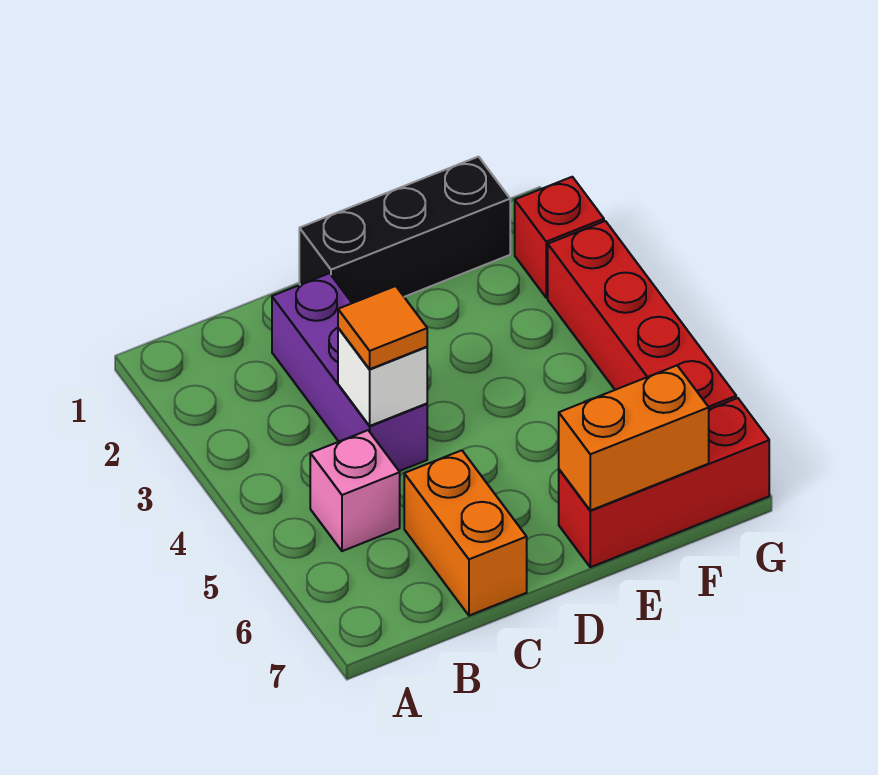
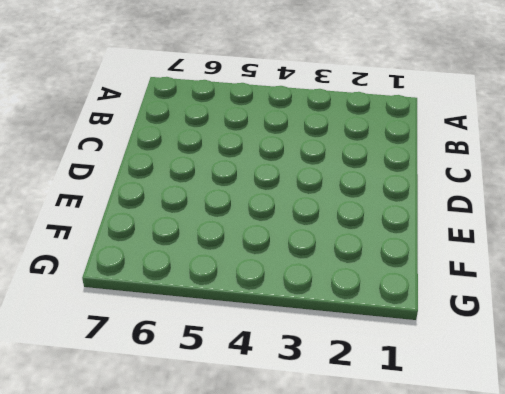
none -> pink 1x1 brick [310,430,400,551]
none -> purple 1x3 brick [272,273,427,471]

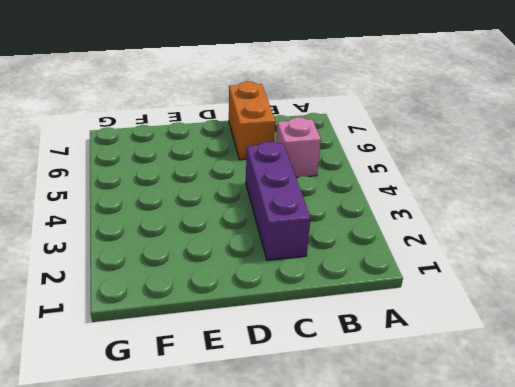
none -> black 1x3 brick [299,157,510,303]
none -> red 1x3 brick [559,398,769,567]

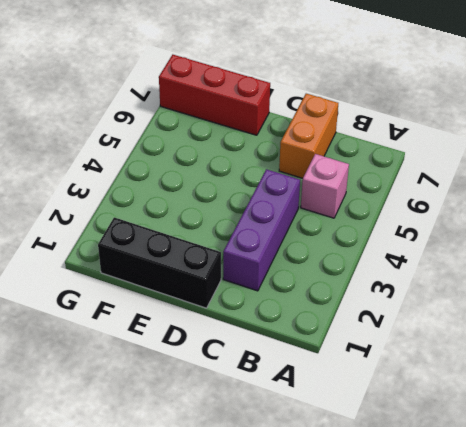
none -> red 1x1 brick [515,177,604,298]
none -> red 1x4 brick [548,221,736,409]

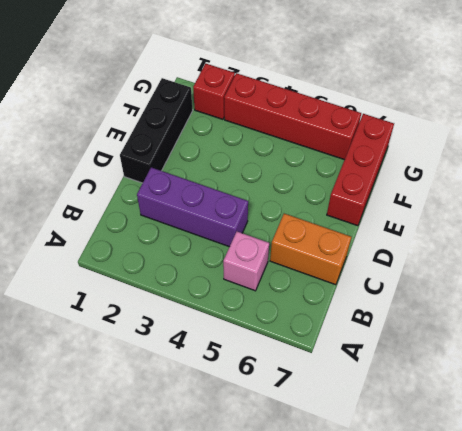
none -> white 1x1 brick [338,328,427,426]
none -> orange 1x2 brick [559,366,709,510]

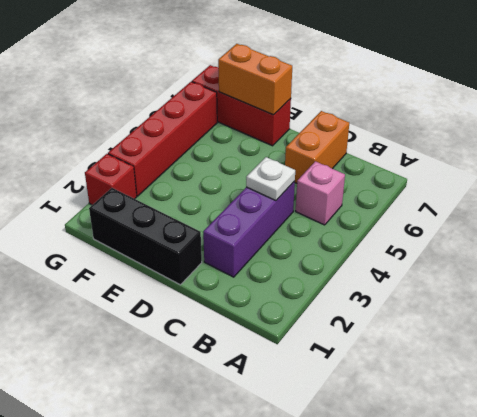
white 1x1 plate [246,157,295,201] -> white 1x1 brick [338,328,427,426]
none -> orange 1x1 tile [338,286,427,369]

